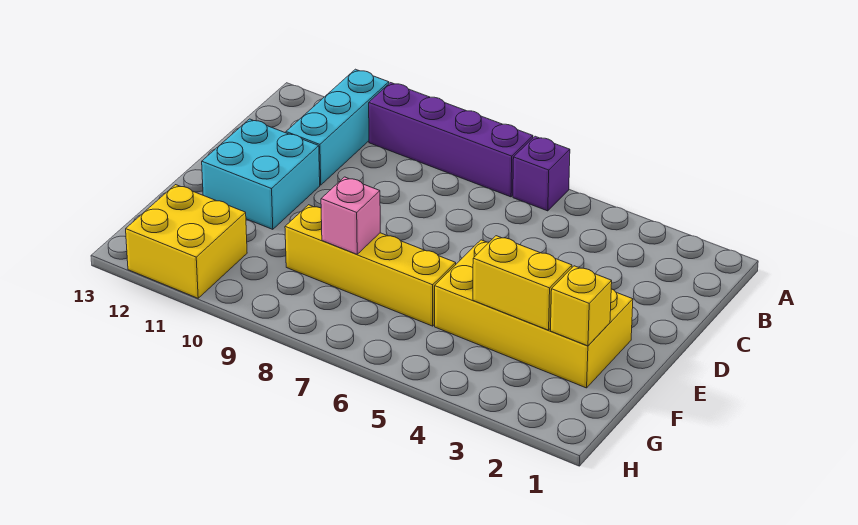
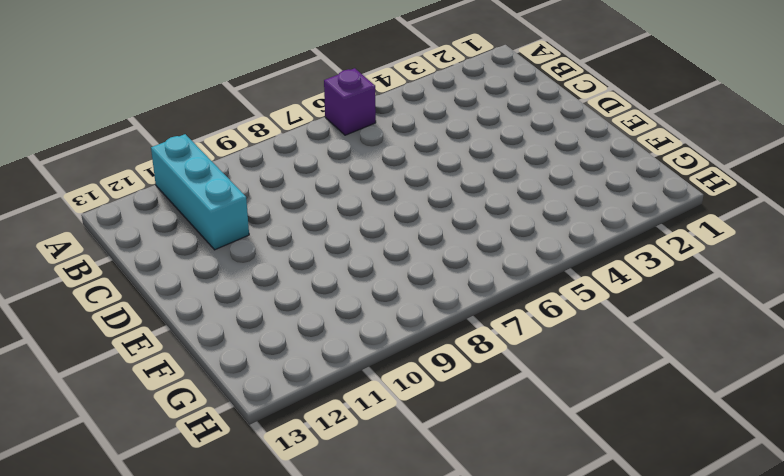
none -> purple 1x4 brick [369,83,533,197]
none -> cyan 2x2 brick [202,119,320,229]

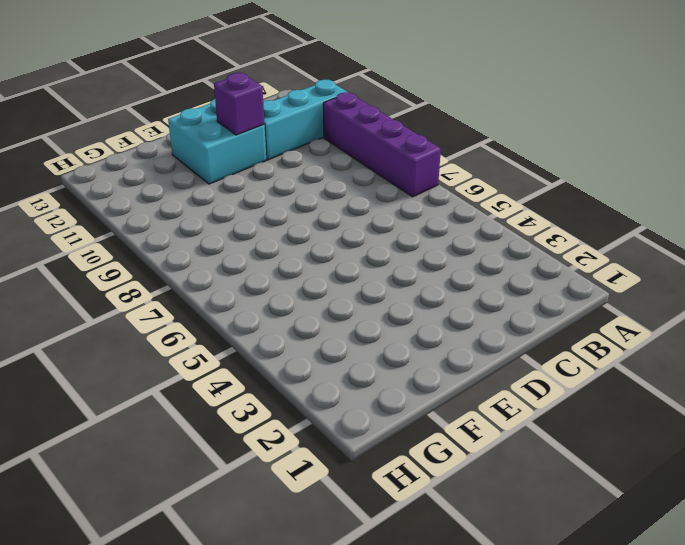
purple 1x1 brick [214,73,264,135] -> purple 1x1 brick moved to [513,136,570,211]
none -> yellow 2x4 brick [435,240,633,388]
none -> yellow 1x4 brick [285,205,456,326]

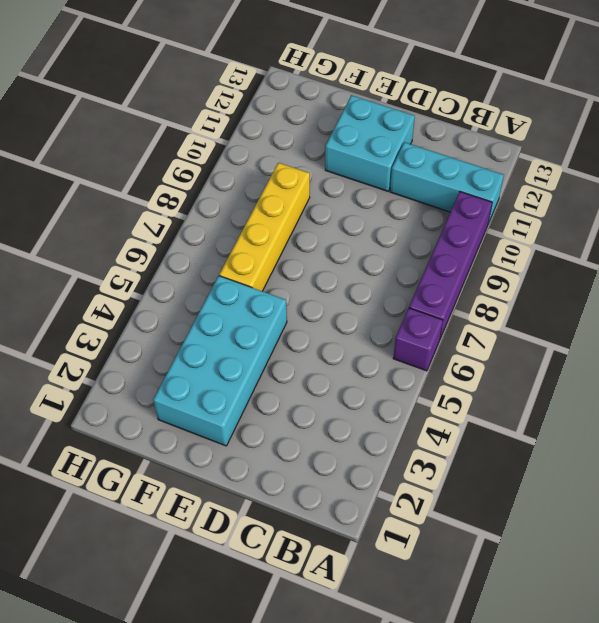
cyan 2x4 brick [153,276,287,446] -> yellow 2x4 brick [435,240,633,388]
none -> yellow 2x2 brick [126,185,247,298]
none -> yellow 1x1 brick [551,266,612,346]

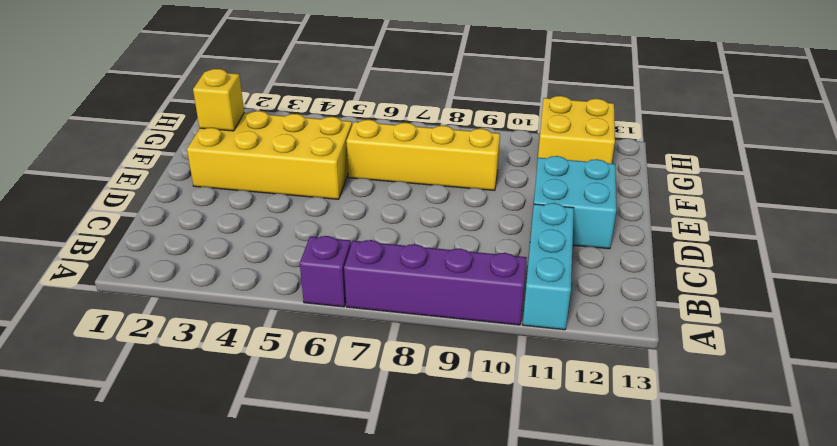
none -> yellow 1x2 brick [473,236,572,330]
none -> pink 1x1 brick [321,177,380,254]

